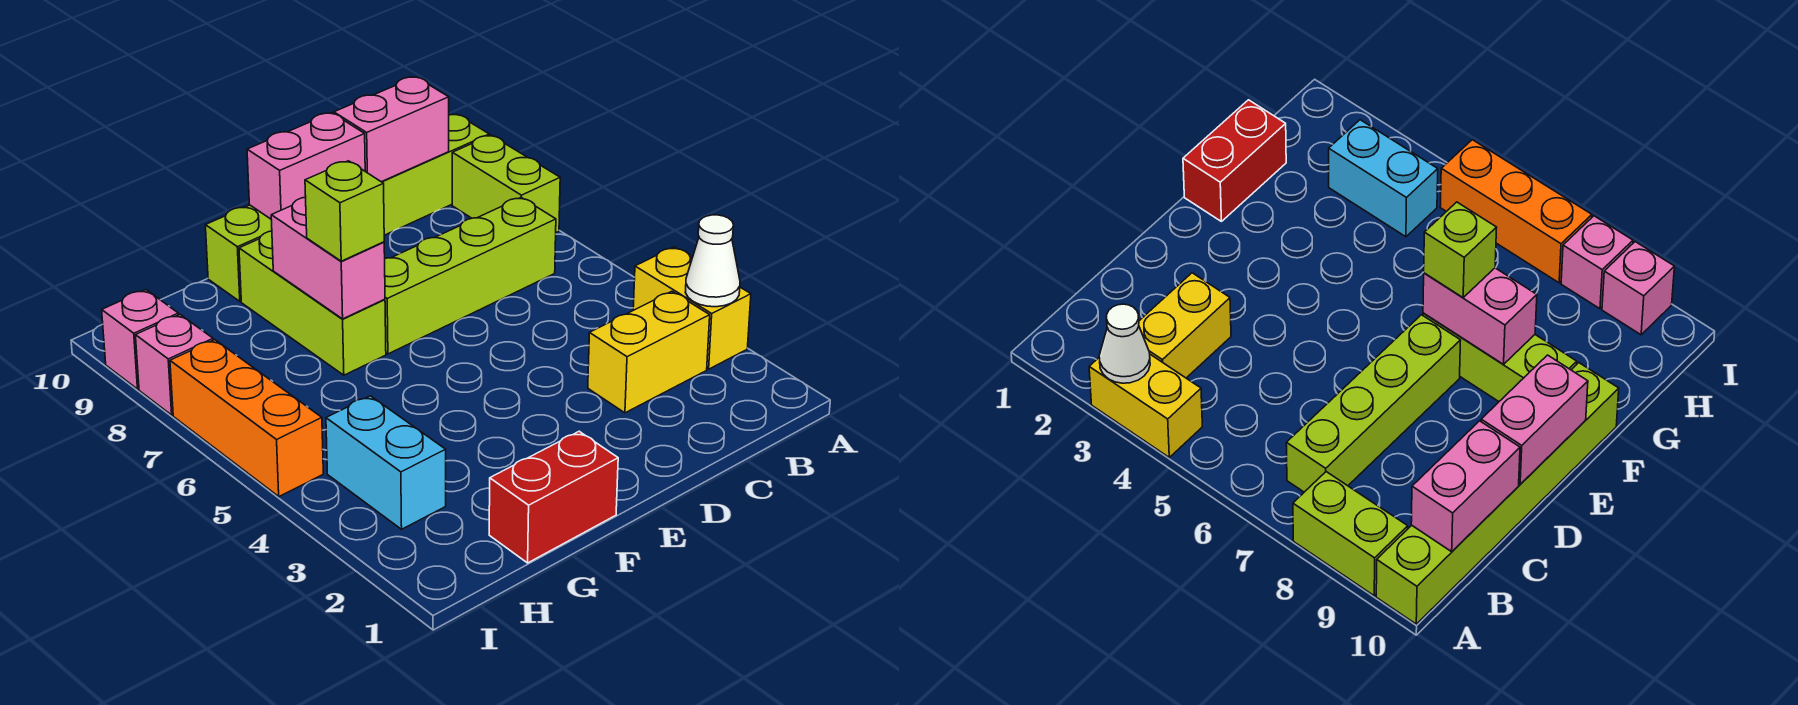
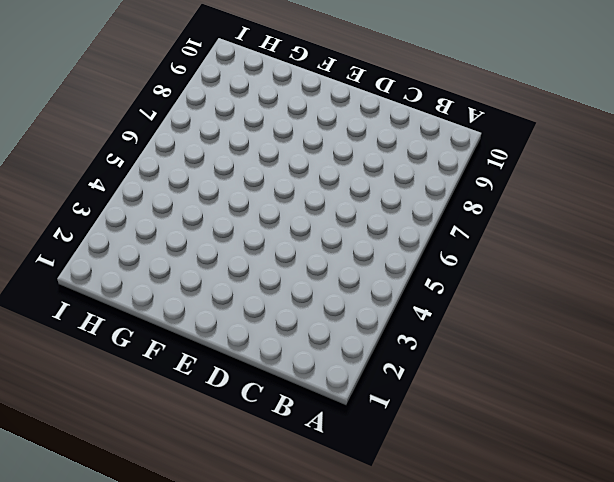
none -> yellow 1x2 brick [633,247,751,369]
none -> lime 1x2 brick [452,135,560,232]
none -> lime 1x6 brick [205,114,489,301]

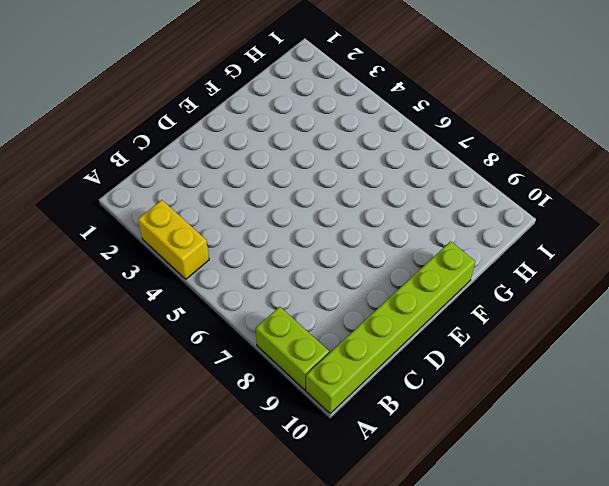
none -> yellow 1x2 brick [588,291,710,413]
none -> lime 1x4 brick [385,197,556,354]
none -> red 1x2 brick [489,431,618,563]

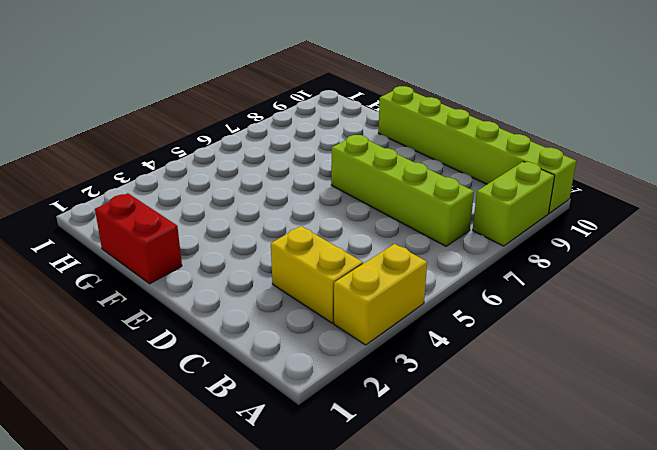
none -> lime 1x3 brick [239,231,386,375]
none -> cyan 1x2 brick [326,396,446,529]
none -> orange 1x3 brick [170,340,323,496]

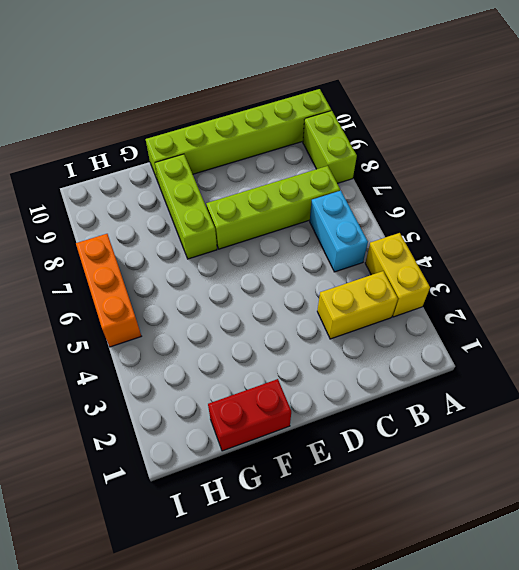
cyan 1x2 brick [310,191,368,272] -> cyan 1x2 brick moved to [326,396,446,529]
none -> pink 1x1 brick [136,315,213,415]
none -> pink 1x1 brick [102,290,178,389]
none -> white 1x1 cone [685,215,740,307]

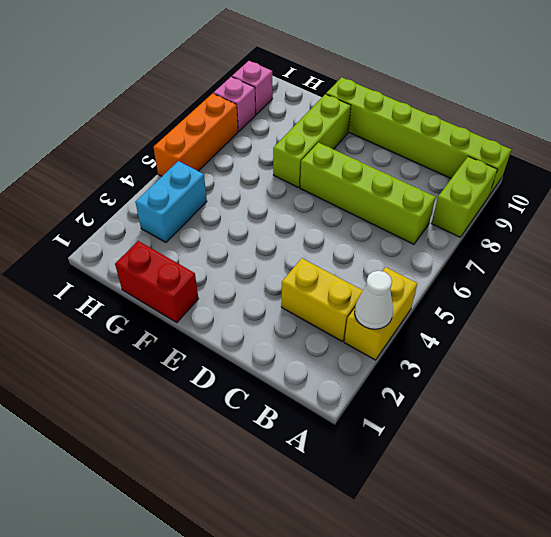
none -> pink 1x2 brick [334,77,449,182]
none -> pink 1x2 brick [247,113,365,219]
none -> pink 1x2 brick [271,197,385,319]

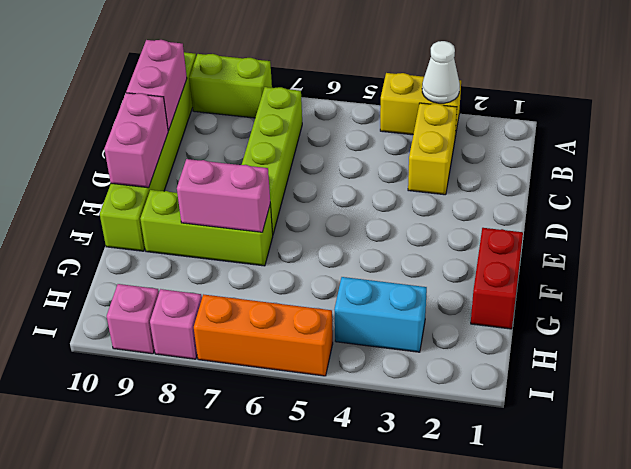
none -> lime 1x1 brick [305,161,384,261]

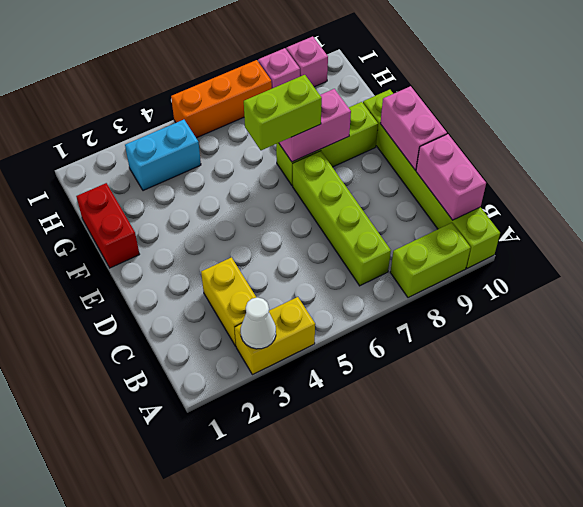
lime 1x2 brick [244,75,322,150] -> lime 1x1 brick [305,161,384,261]

